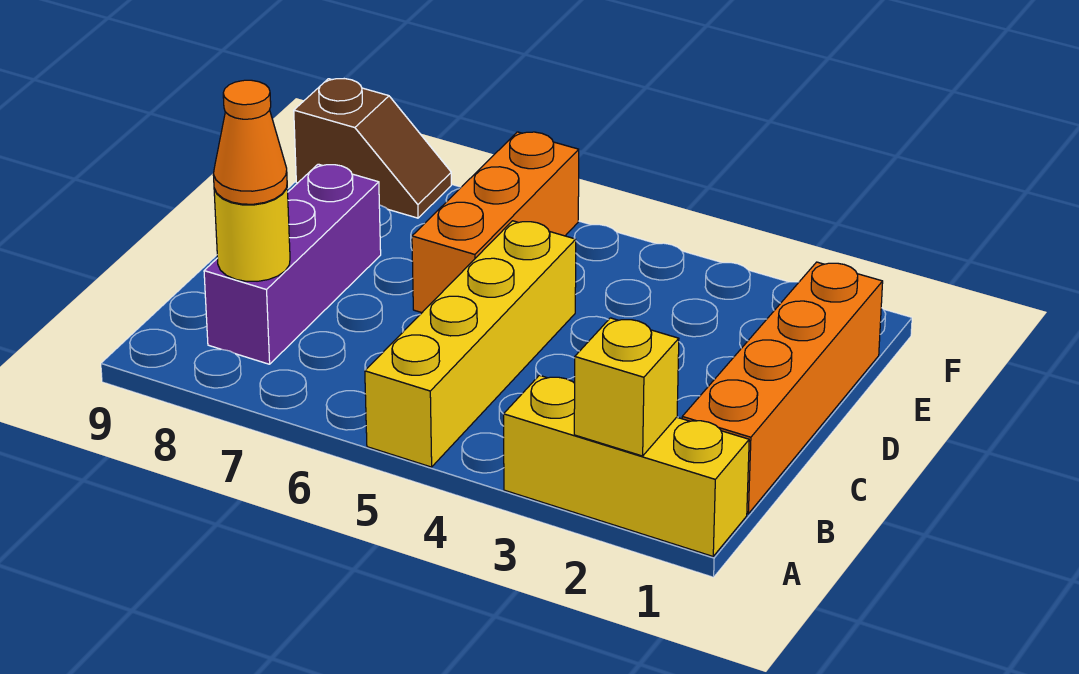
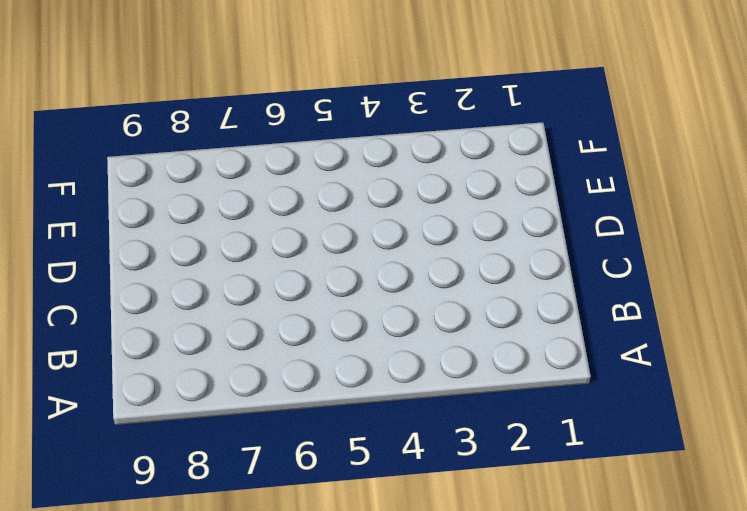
none -> yellow 1x3 brick [504,375,749,556]
none -> yellow 1x4 brick [365,221,576,467]

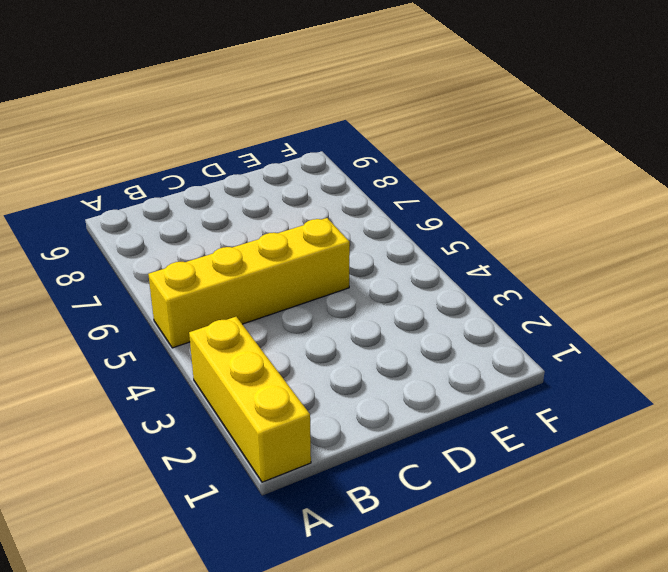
none -> orange 1x4 brick [682,262,883,514]
none -> purple 1x3 brick [204,164,381,364]

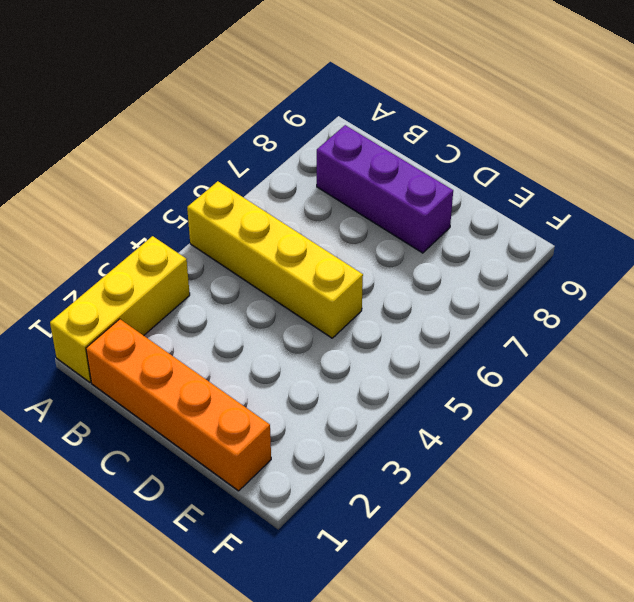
none -> orange 1x3 brick [412,132,579,313]
none -> brown 1x2 slope [294,79,451,218]

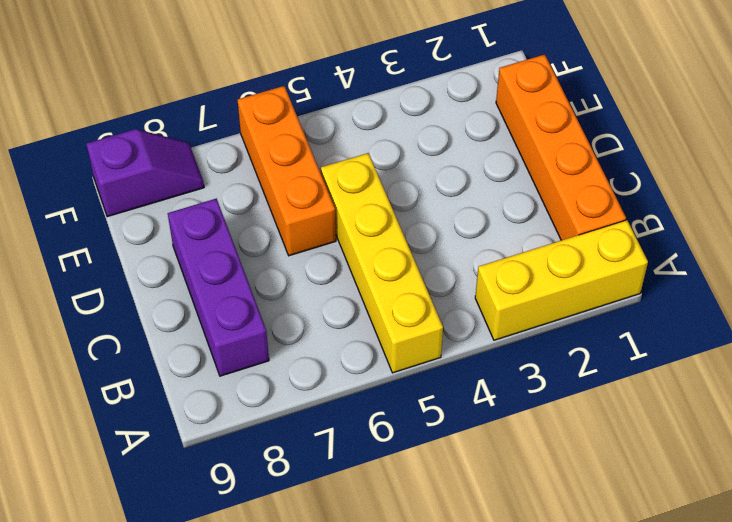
purple 1x2 slope [86,129,204,217] -> brown 1x2 slope [294,79,451,218]
none -> yellow 1x1 brick [574,318,679,456]
none -> yellow 1x1 round brick [214,188,290,281]

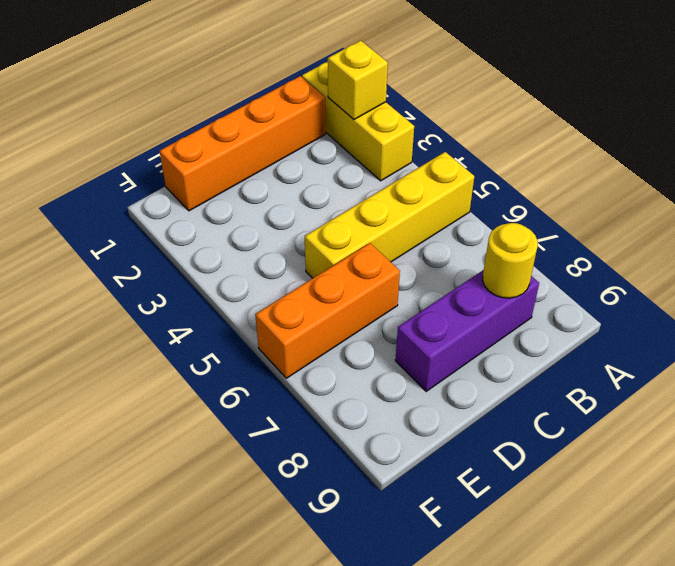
none -> brown 1x2 slope [294,79,451,218]
none -> orange 1x1 cone [213,80,287,204]

